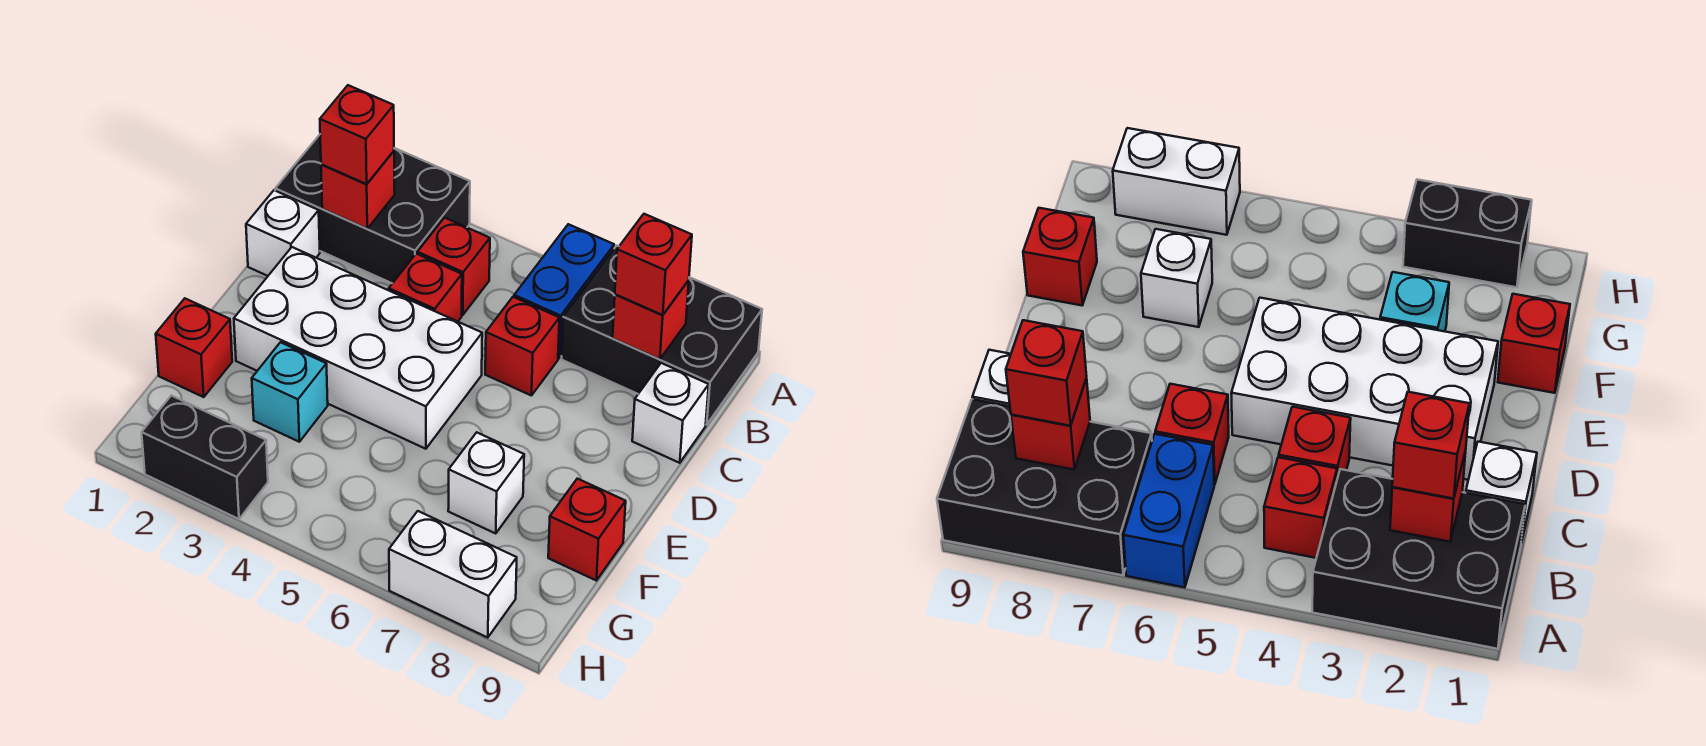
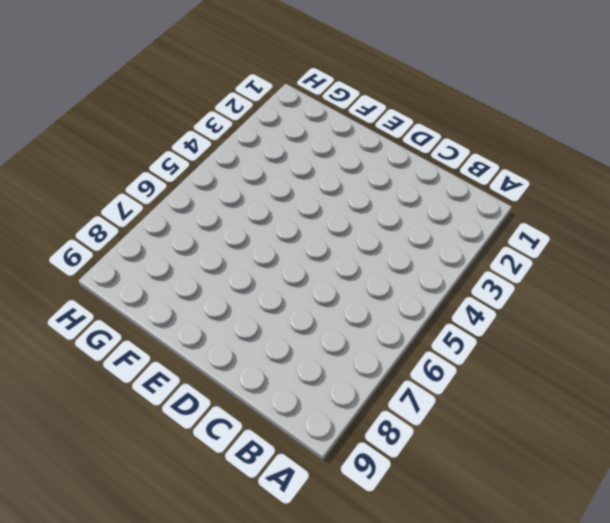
none -> black 2x3 brick [275,135,470,283]
none -> blue 1x2 brick [514,224,614,358]
none -> black 2x3 brick [562,246,762,425]

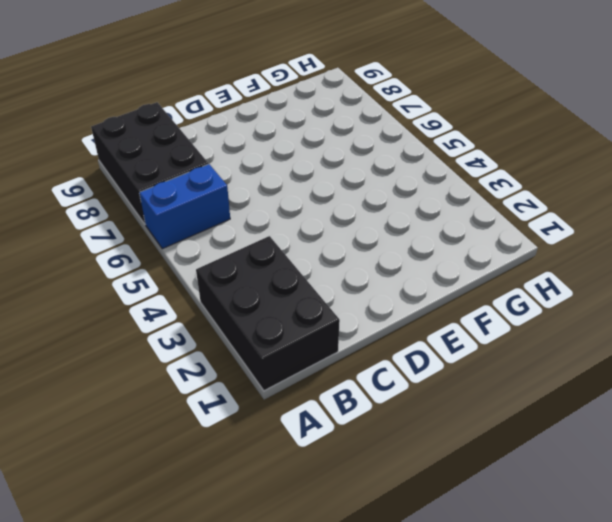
none -> red 1x1 brick [417,218,490,315]
none -> white 1x1 brick [246,190,320,276]
none -> red 1x1 brick [389,254,462,322]

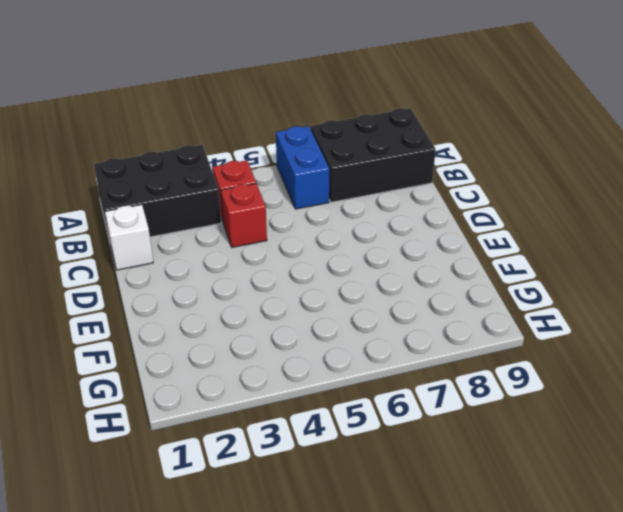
none -> red 1x1 brick [485,297,559,396]
none -> white 1x1 brick [632,363,709,463]
none -> white 2x4 brick [234,247,482,449]

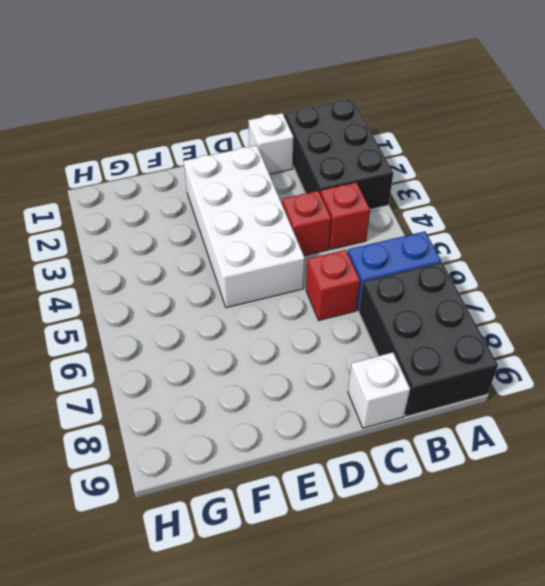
none -> red 1x1 brick [156,299,232,397]
none -> cyan 1x1 brick [252,342,328,442]
none -> white 1x1 brick [448,432,524,533]

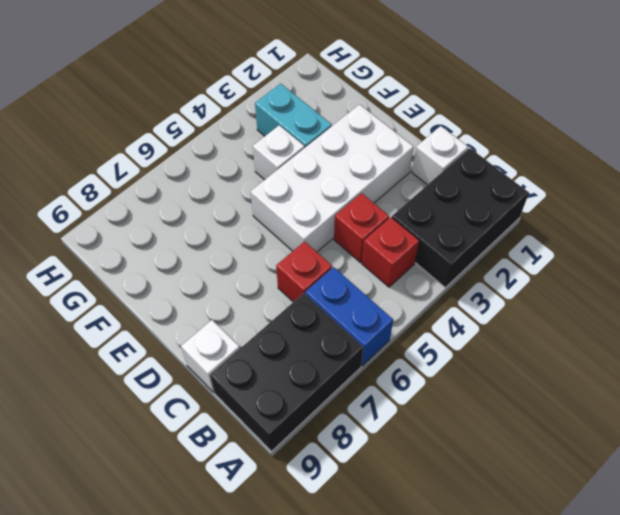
cyan 1x2 brick [255,84,332,147] -> cyan 1x1 brick [252,342,328,442]
white 1x1 brick [253,125,305,180] -> white 1x1 brick moved to [448,432,524,533]
none -> red 1x1 brick [156,299,232,397]
none -> red 1x1 brick [548,479,626,580]
none -> black 1x2 brick [142,396,268,519]

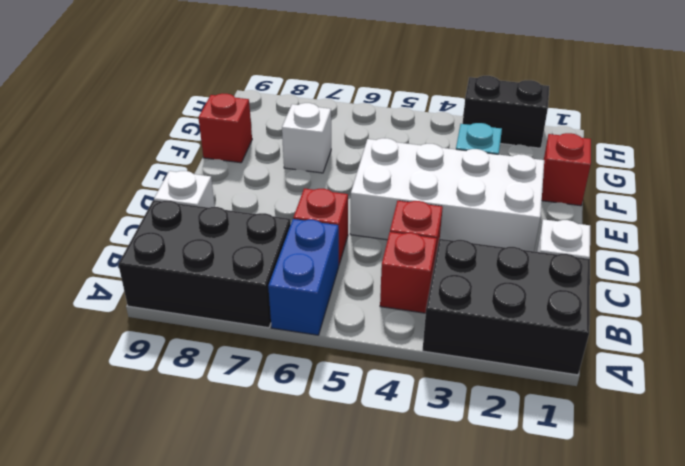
none -> white 1x2 brick [389,511,517,638]
none -> red 1x1 brick [321,151,395,229]
none -> red 1x1 brick [613,280,689,359]

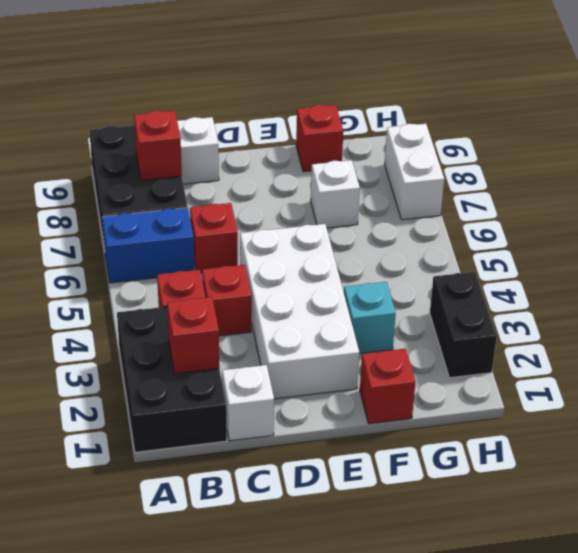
none -> red 1x1 brick [320,85,394,184]
none -> red 1x1 brick [615,214,692,315]

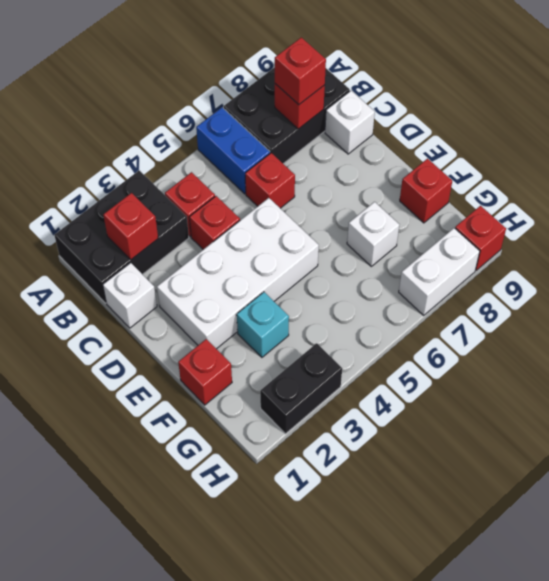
red 1x1 brick [455,206,506,270] -> red 1x1 brick moved to [320,85,394,184]

